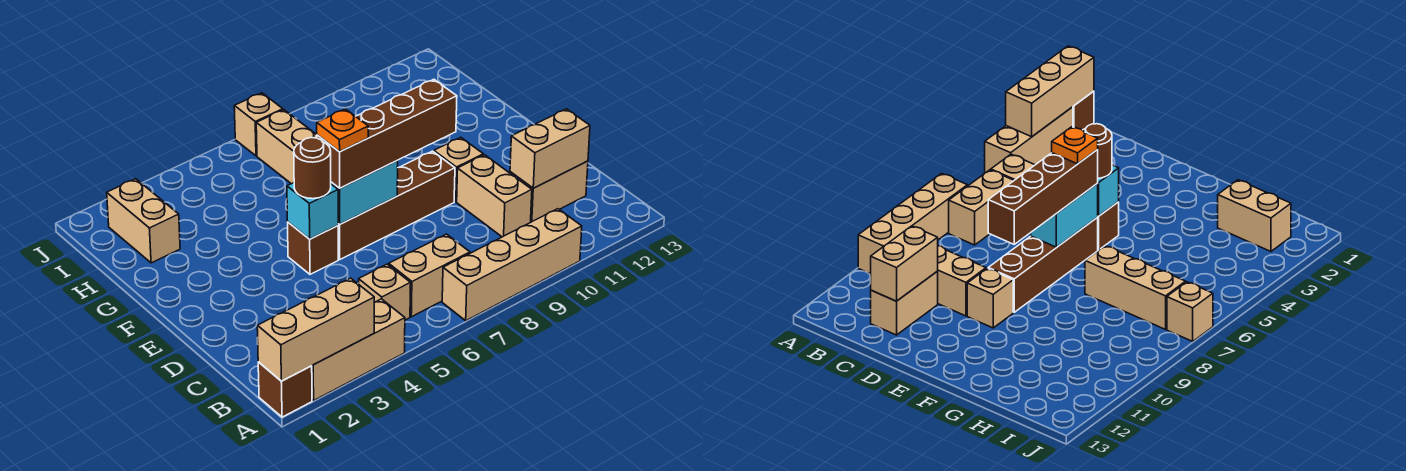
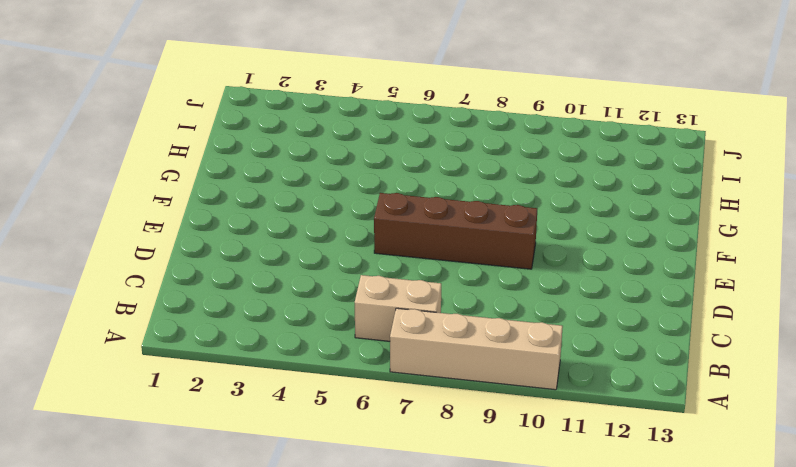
none -> brown 1x1 brick [258,362,312,417]
none -> tan 1x3 brick [312,299,405,400]
none -> tan 1x1 brick [359,264,411,320]

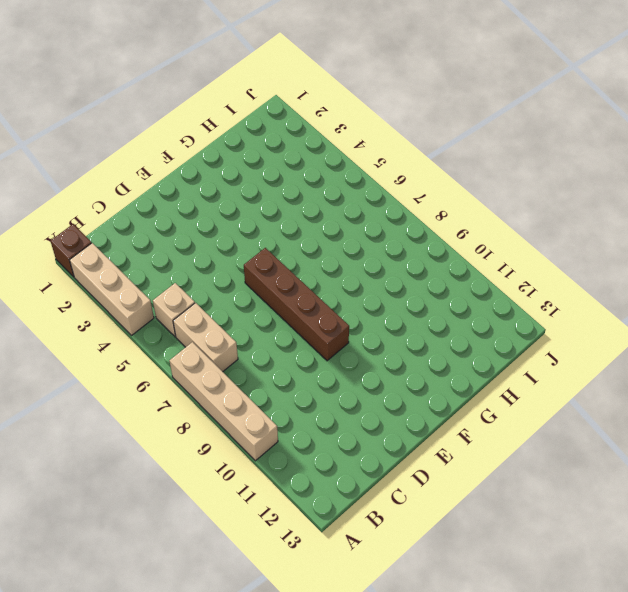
none -> tan 1x2 brick [457,155,532,237]
none -> tan 1x2 brick [510,161,588,222]
none -> brown 1x1 brick [288,222,338,274]

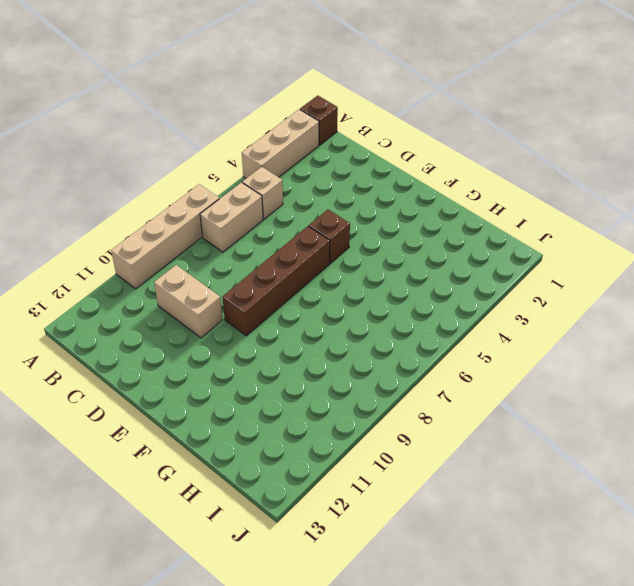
none -> tan 1x2 brick [510,161,588,222]
none -> tan 1x1 brick [434,137,483,202]
none -> tan 1x3 brick [256,110,317,184]

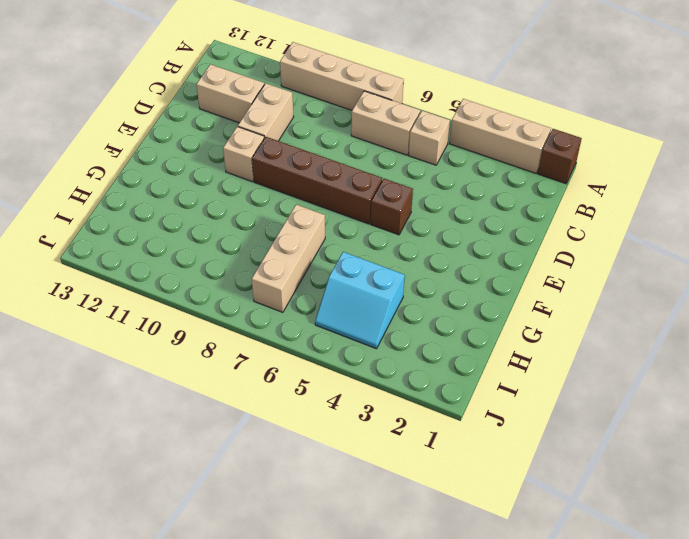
cyan 2x2 slope [315,252,405,349] -> none
none -> tan 1x2 brick [107,179,180,263]
none -> tan 1x1 brick [234,93,283,156]
none -> tan 1x3 brick [257,278,374,381]

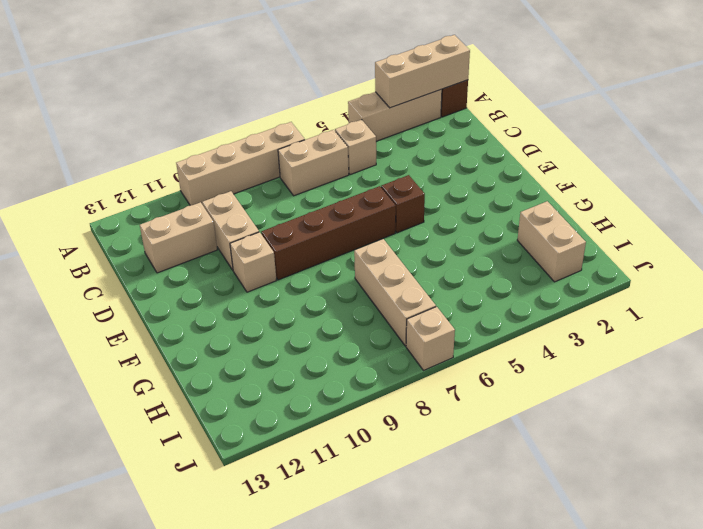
none -> tan 1x2 brick [510,109,590,188]
none -> cyan 1x1 brick [287,183,338,239]
none -> cyan 1x2 brick [331,161,398,224]

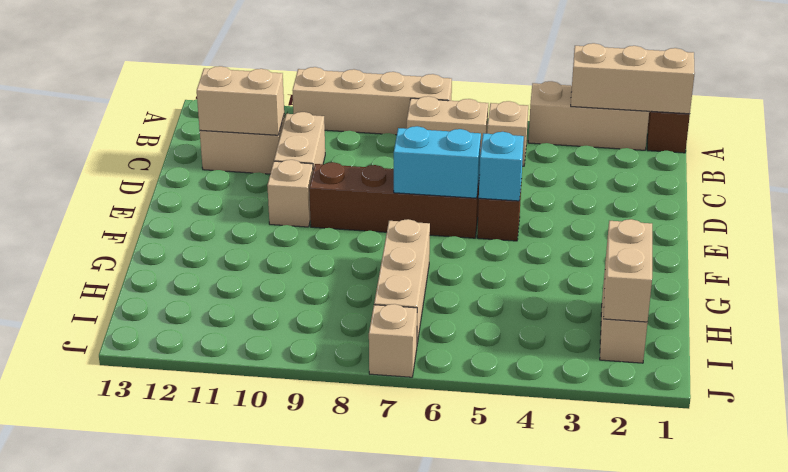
tan 1x2 brick [603,219,652,322] -> none
none -> brown 1x1 round brick [294,138,331,199]
none -> brown 1x4 brick [317,79,457,188]
none -> orange 1x1 plate [317,109,368,152]

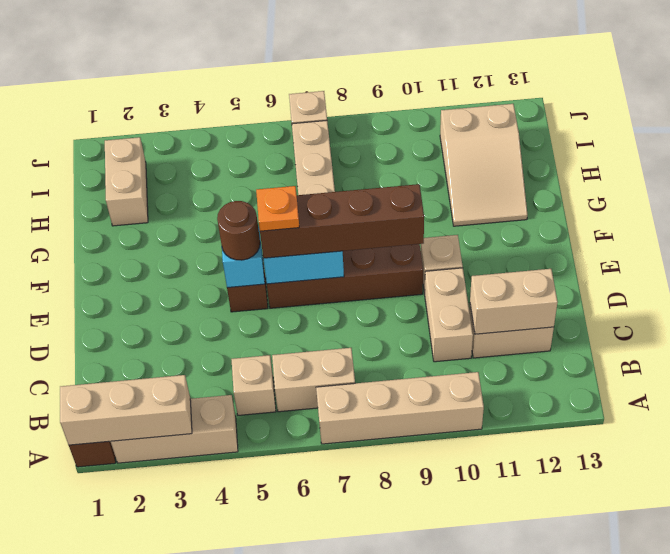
tan 2x3 slope [440,104,527,226] -> none

